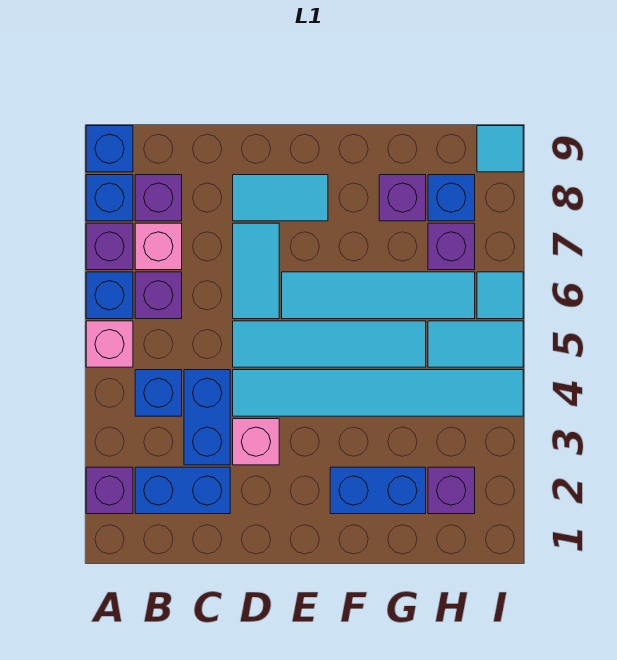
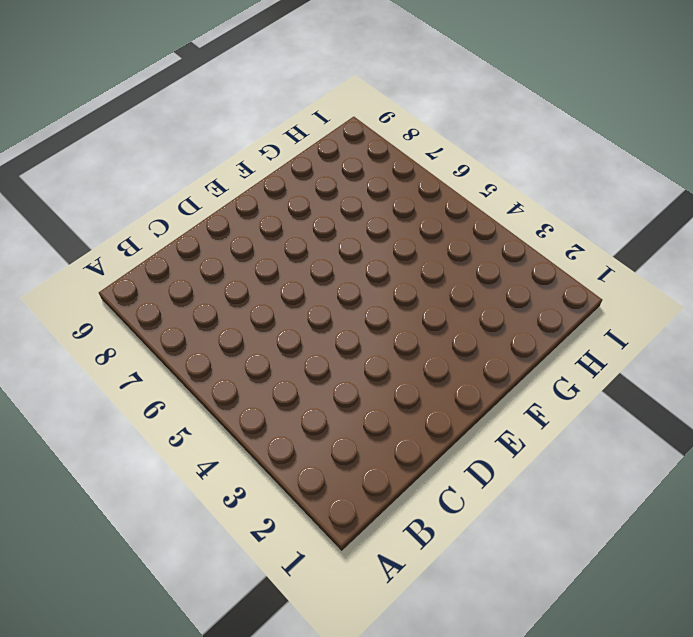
none -> purple 1x1 brick [86,467,133,514]
none -> pink 1x1 brick [86,321,133,367]
none -> blue 1x1 brick [86,272,133,319]

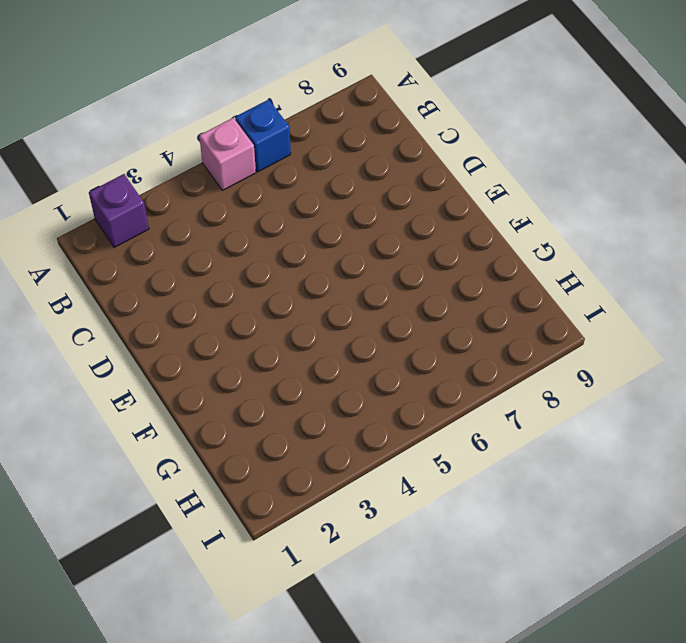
none -> purple 1x1 brick [86,223,133,270]
none -> blue 1x1 brick [86,175,133,221]
none -> blue 1x1 brick [86,126,133,172]

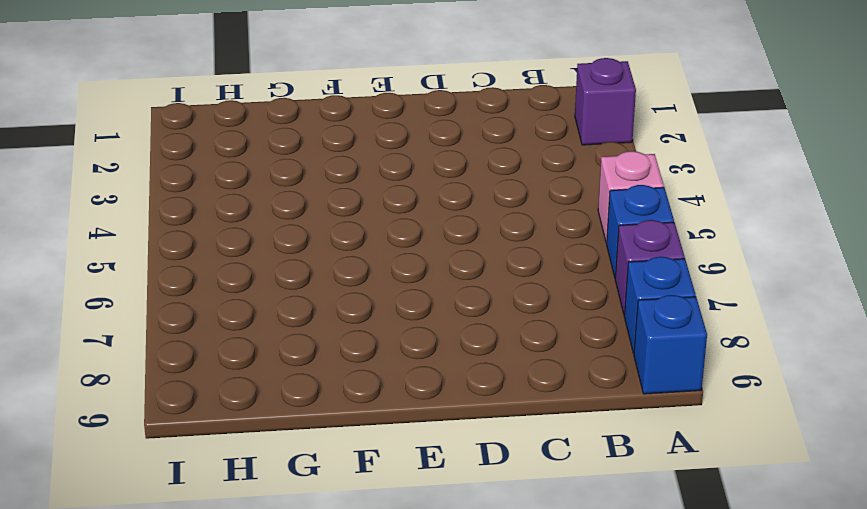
none -> blue 1x2 brick [135,467,230,514]
none -> blue 1x1 brick [135,370,182,416]
none -> purple 1x1 brick [135,272,182,319]

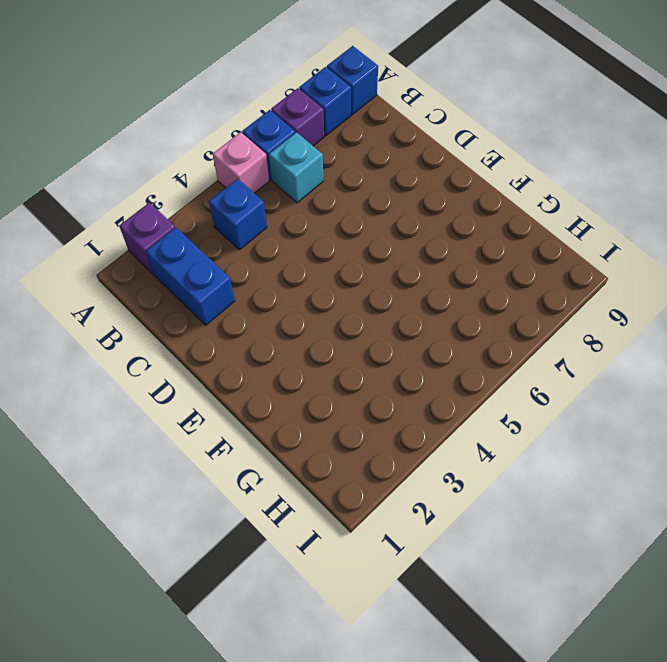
cyan 1x1 brick [269,132,323,203] -> purple 1x1 brick [135,272,182,319]
none -> pink 1x1 brick [135,223,182,270]
none -> purple 1x1 brick [135,175,182,221]
none -> blue 1x2 brick [184,370,230,465]

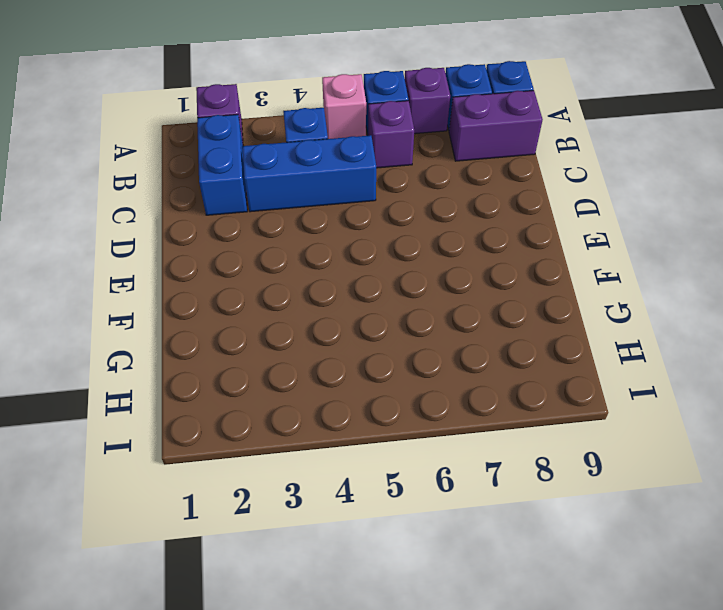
purple 1x2 brick [449,90,543,161] -> purple 1x1 brick [135,175,182,221]
blue 1x3 brick [242,135,376,212] -> blue 1x2 brick [184,370,230,465]
none -> pink 1x1 brick [135,223,182,270]
none -> pink 1x1 brick [233,419,279,465]
none -> cyan 1x6 tile [233,370,523,416]

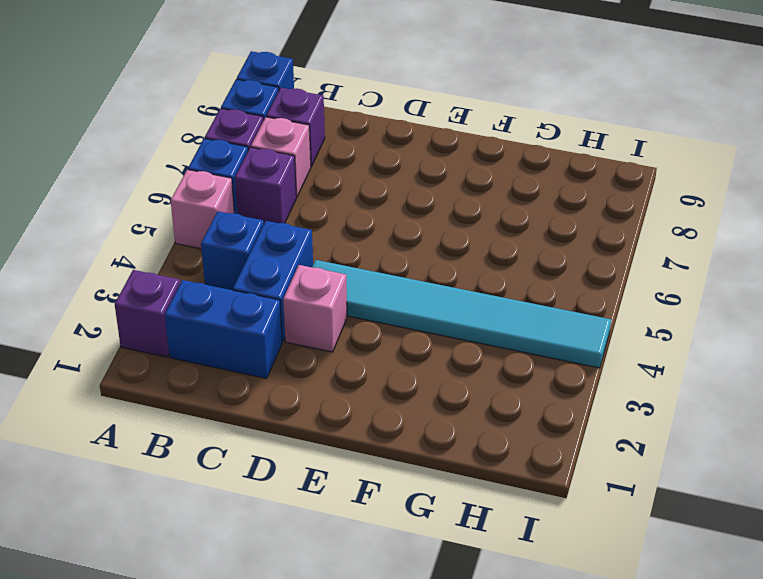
none -> cyan 1x4 tile [233,321,426,367]
none -> cyan 1x2 tile [233,223,279,319]
none -> cyan 1x2 tile [233,175,328,221]

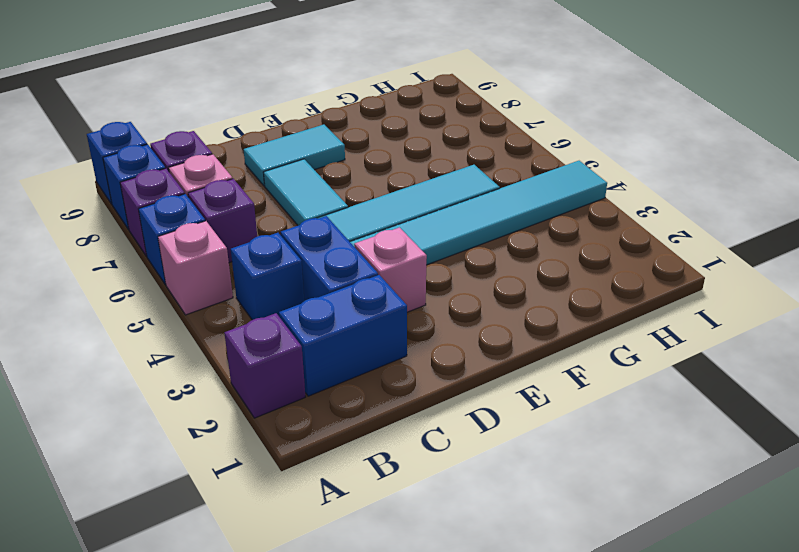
none -> cyan 1x4 tile [282,272,475,319]
none -> blue 1x2 brick [330,467,426,514]
none -> purple 1x1 brick [379,175,426,221]

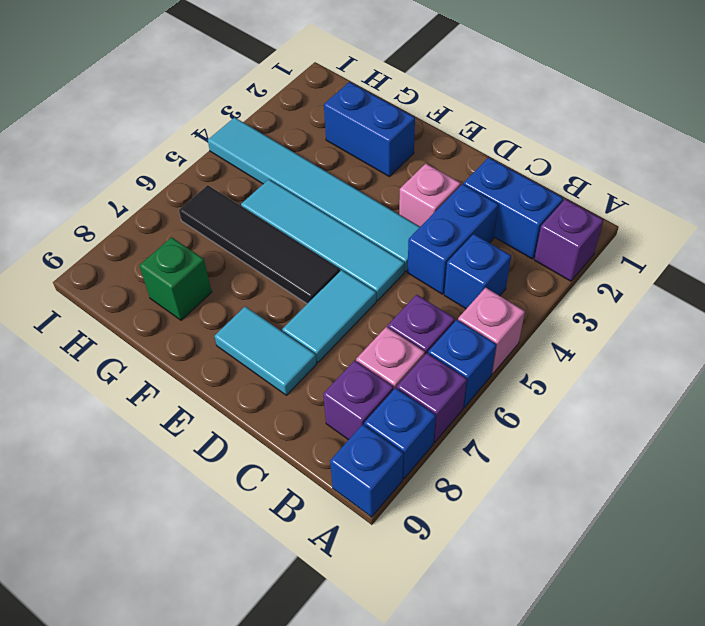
black 1x4 tile [179,185,340,304] -> cyan 1x4 tile [282,272,475,319]
green 1x1 brick [140,237,212,320] -> purple 1x1 brick [379,175,426,221]
none -> purple 1x1 brick [428,467,475,514]
none -> cyan 1x2 tile [428,321,523,367]
none -> purple 1x1 brick [428,223,475,270]

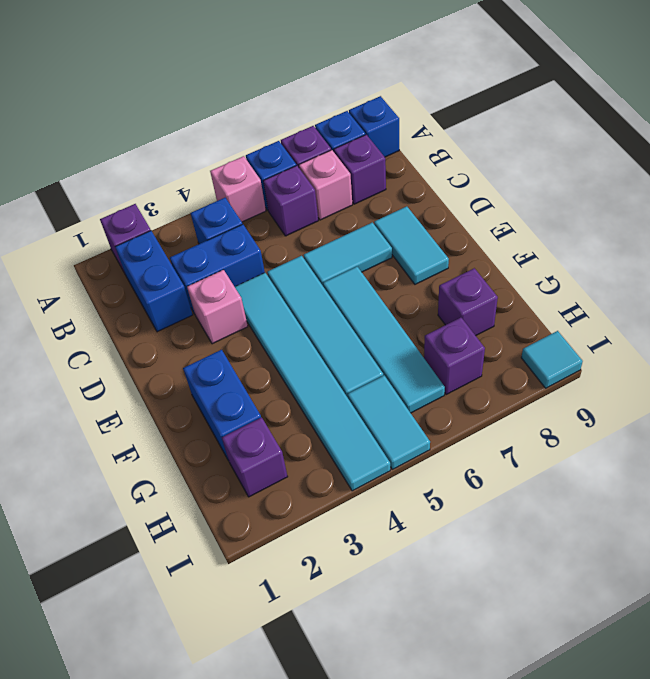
none -> blue 1x1 brick [428,175,475,221]
none -> cyan 1x1 tile [477,272,523,319]

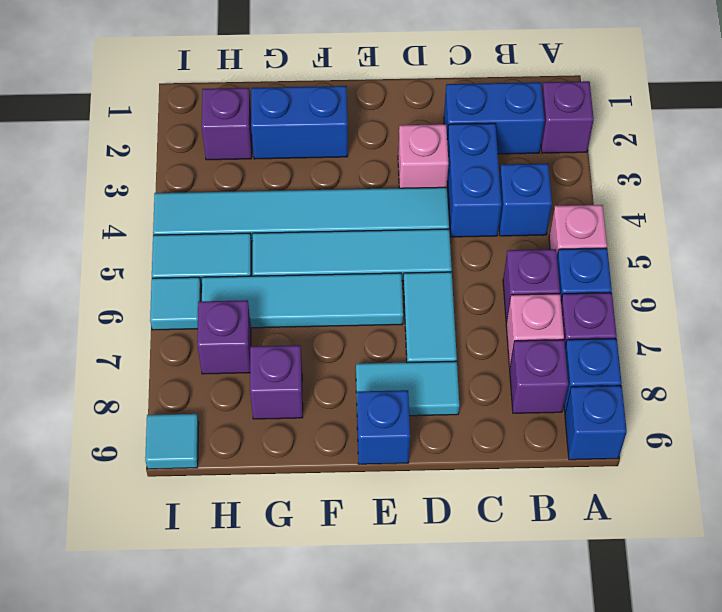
blue 1x1 brick [357,390,410,464] -> blue 1x1 brick moved to [428,175,475,221]

